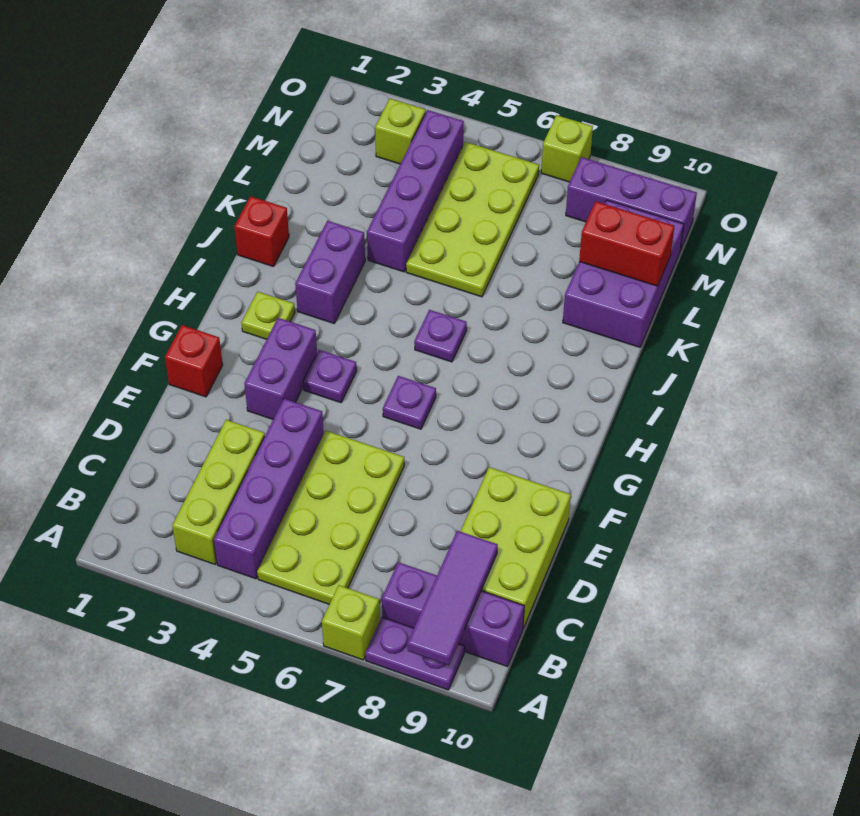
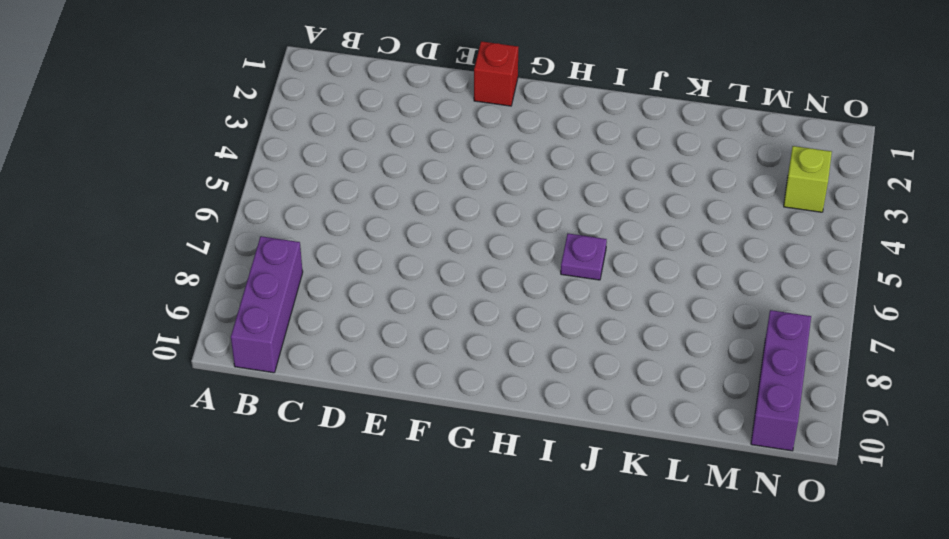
none -> lime 1x1 brick [322,585,380,660]
none -> purple 1x2 plate [365,617,464,690]
none -> lime 1x3 brick [172,420,265,564]

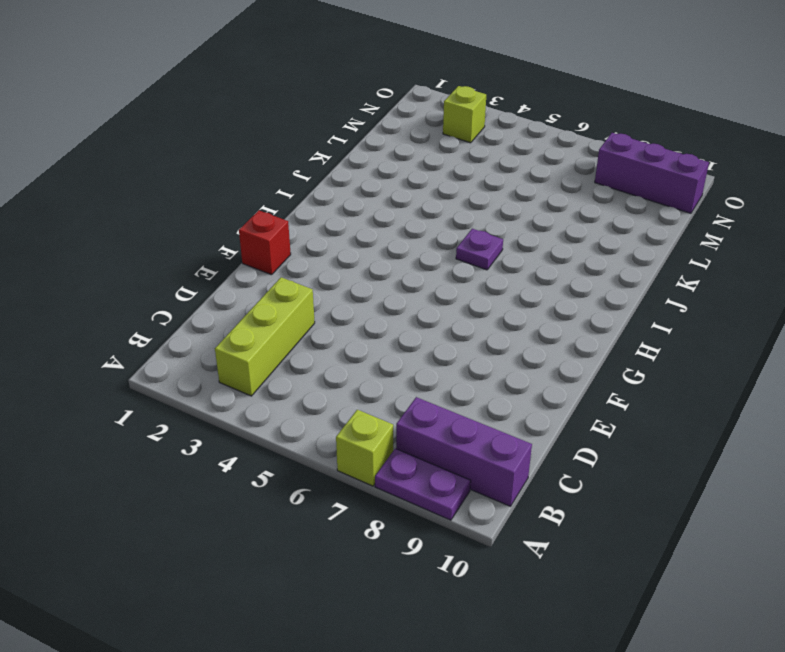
none -> purple 1x4 brick [214,399,324,579]
none -> lime 2x4 plate [257,431,404,604]
none -> lime 2x3 brick [460,467,571,628]

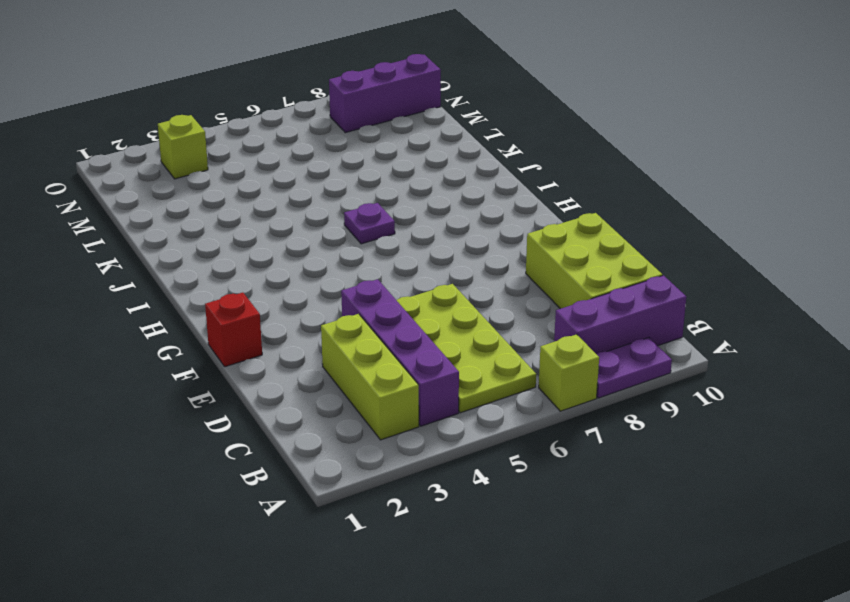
none -> purple 1x2 brick [244,318,317,419]
none -> purple 1x1 plate [303,350,357,403]
none -> purple 1x1 plate [383,376,436,429]

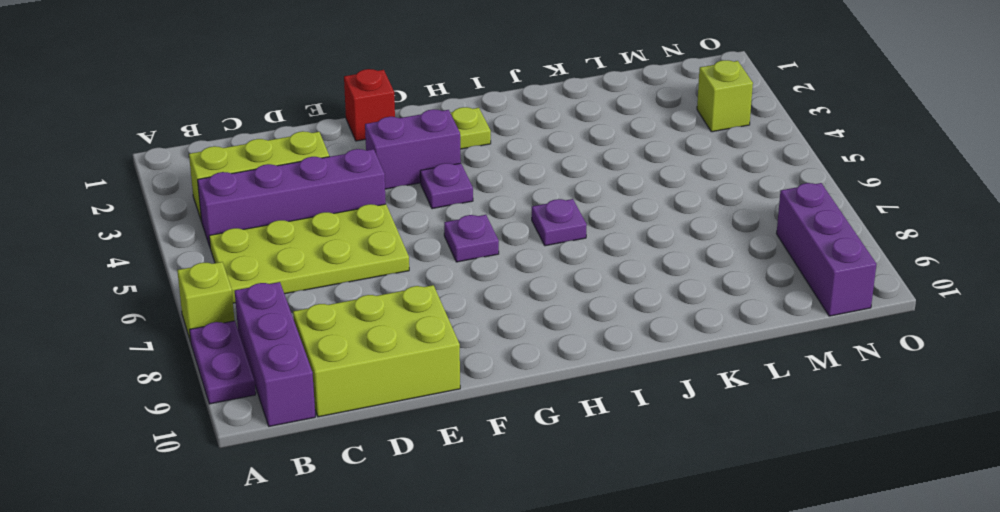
none -> purple 1x2 brick [295,221,365,323]
none -> red 1x1 brick [234,196,289,267]
none -> purple 1x4 brick [367,110,464,272]

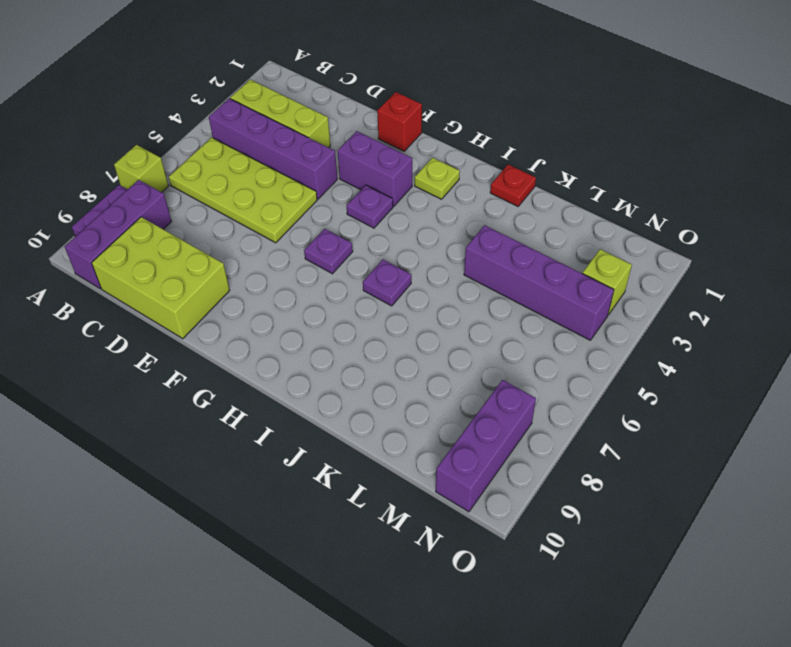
red 1x1 plate [490,164,536,206] -> red 1x1 brick [234,196,289,267]
none -> purple 1x2 brick [295,221,365,323]
none -> lime 2x4 plate [406,142,539,297]
none -> purple 2x3 brick [563,200,684,347]

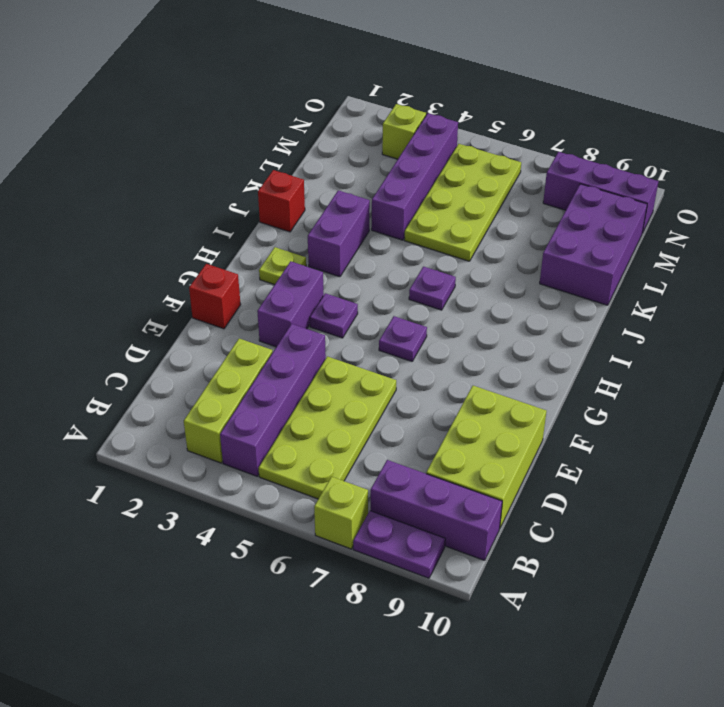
none -> lime 1x1 brick [541,115,593,182]
none -> purple 1x3 tile [408,531,498,665]
none -> red 1x2 brick [579,201,674,286]

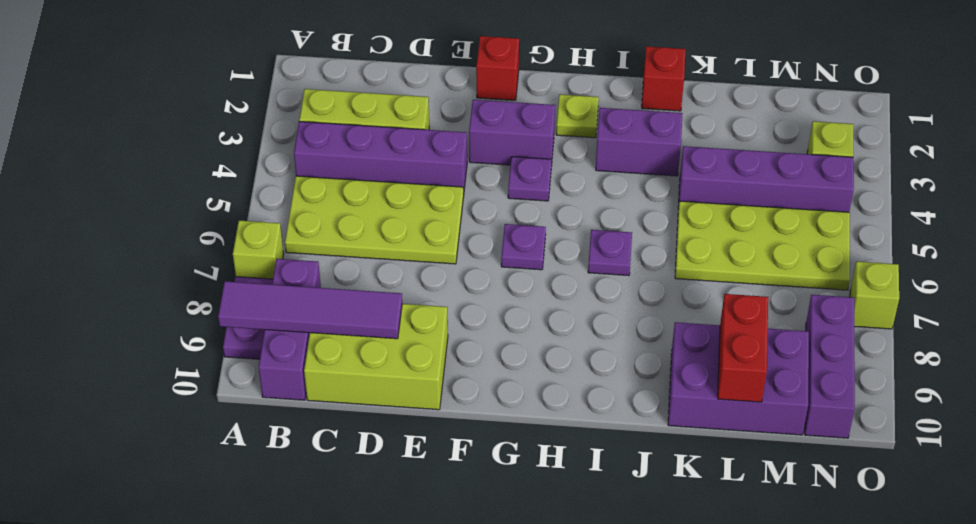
purple 1x4 tile [218,281,402,339] -> purple 1x3 tile [408,531,498,665]

